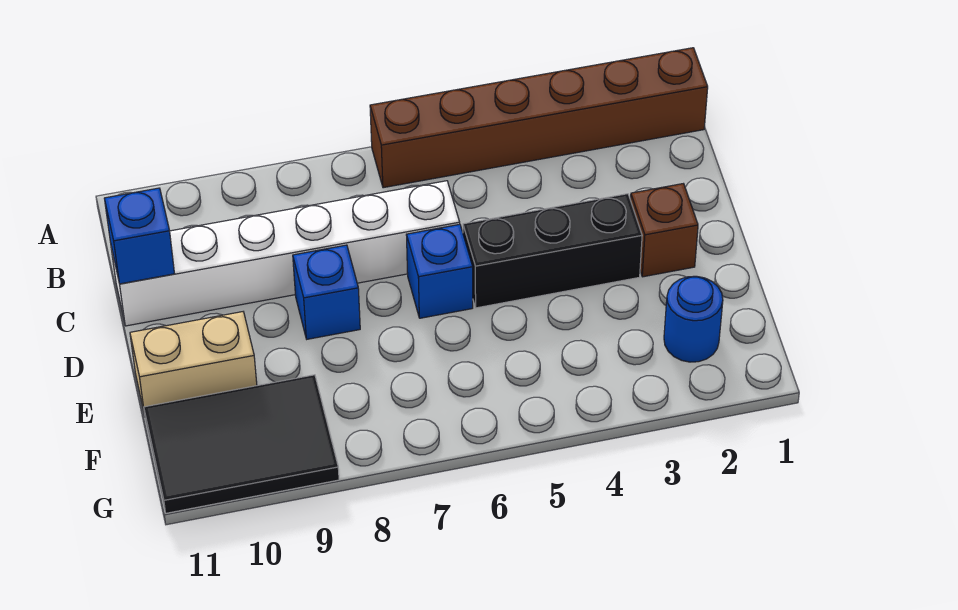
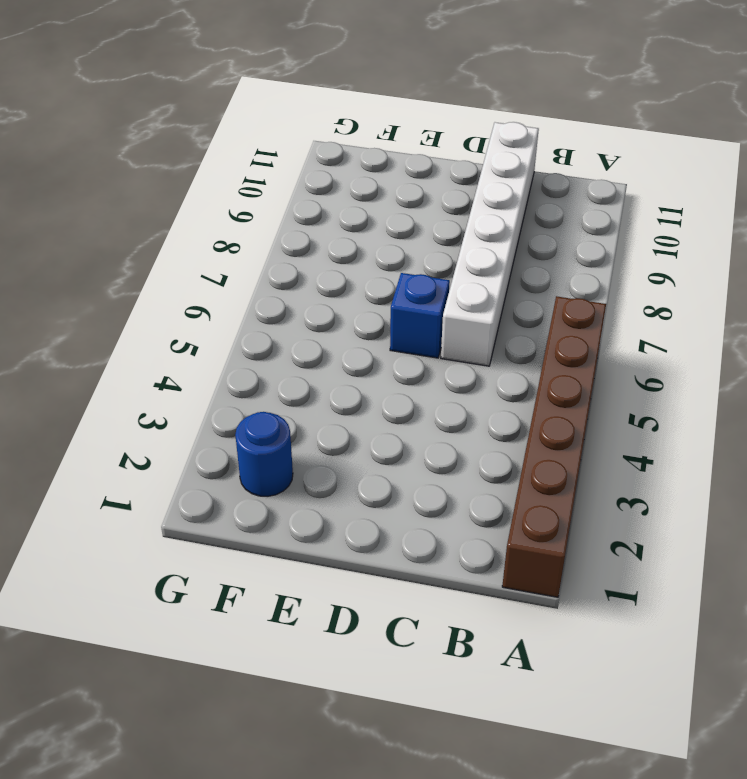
none -> brown 1x1 brick [631,184,698,277]
none -> black 1x3 brick [463,194,642,308]

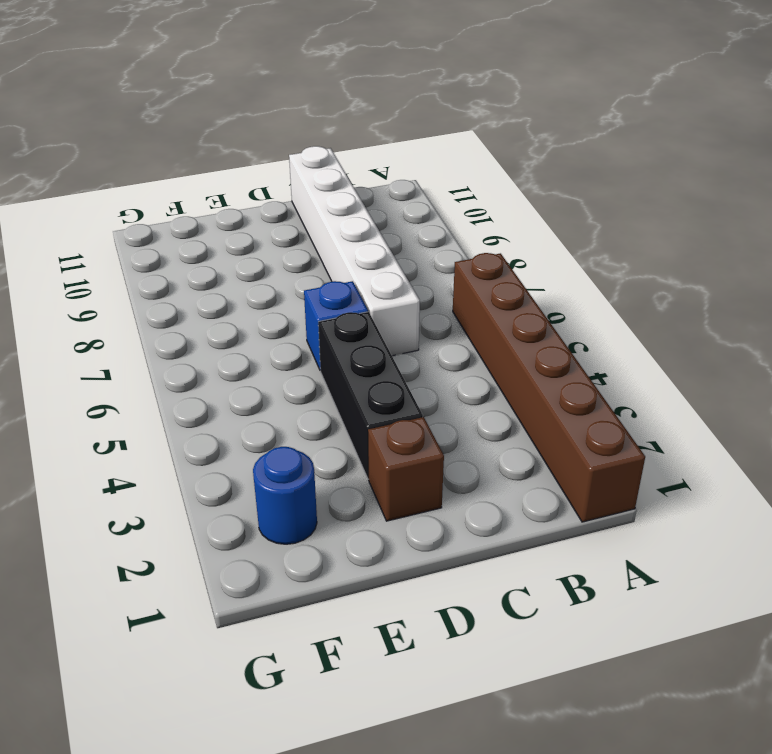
none -> blue 1x1 brick [293,245,360,339]
none -> tan 1x2 brick [130,312,257,414]

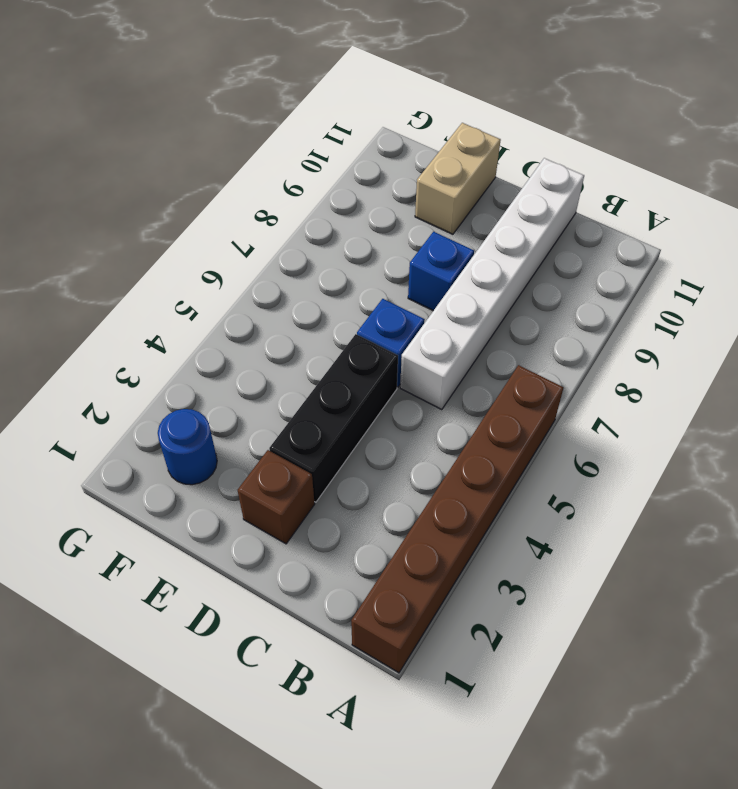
none -> black 2x3 tile [144,375,339,513]
none -> blue 1x1 brick [104,188,174,284]

